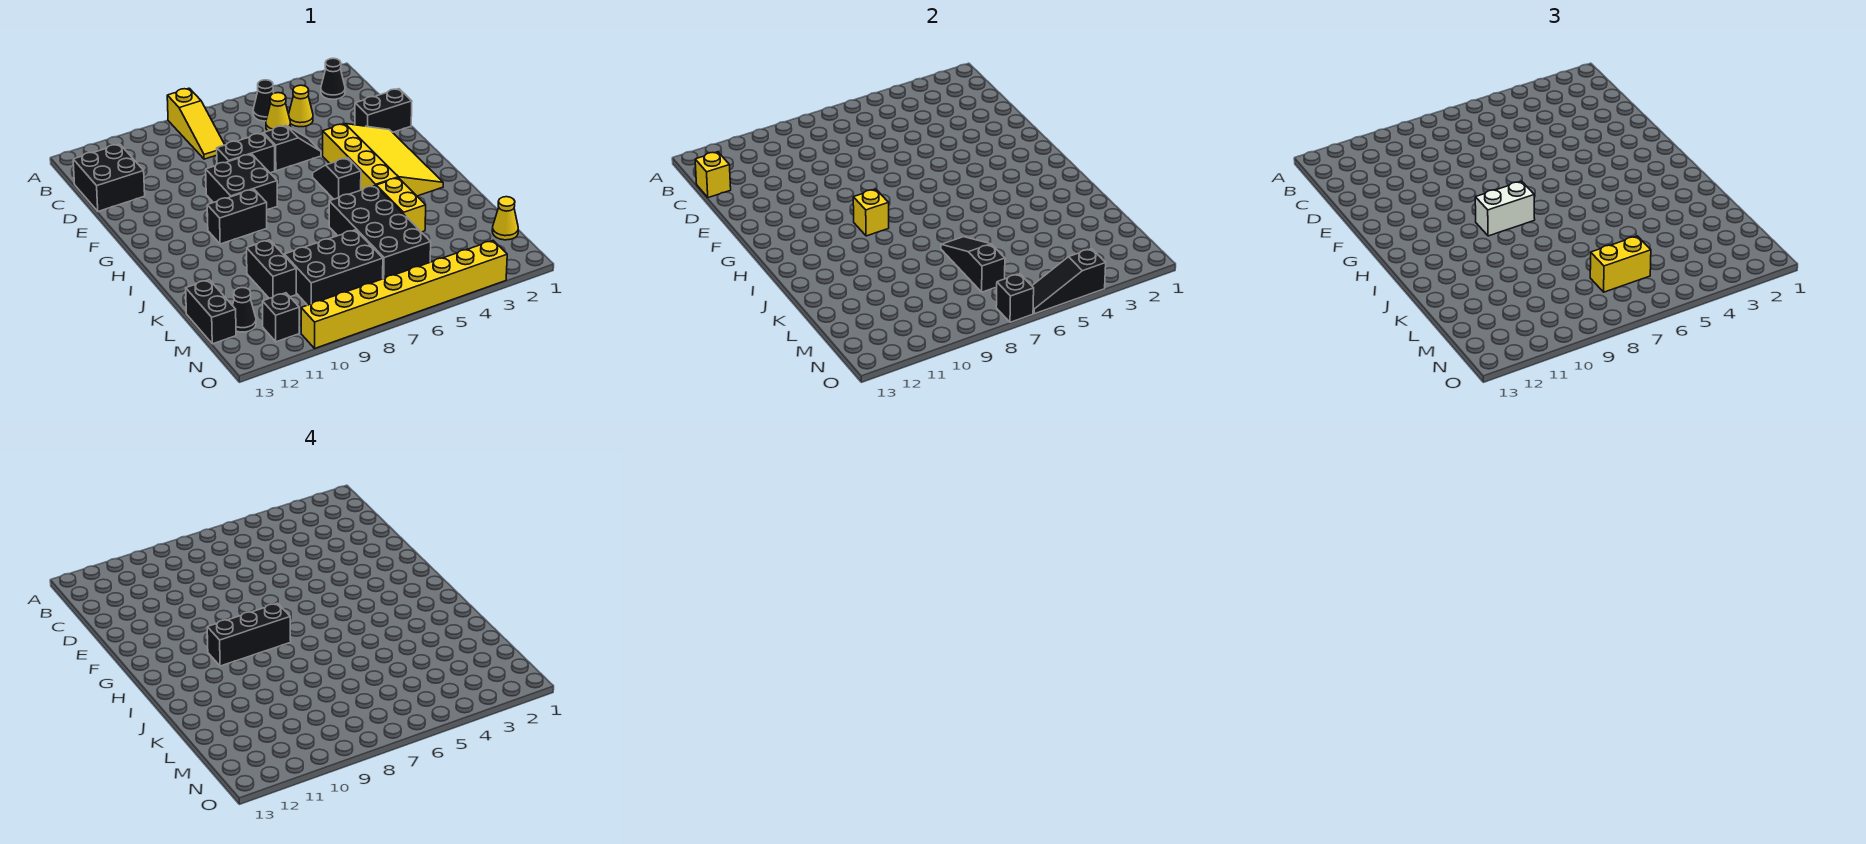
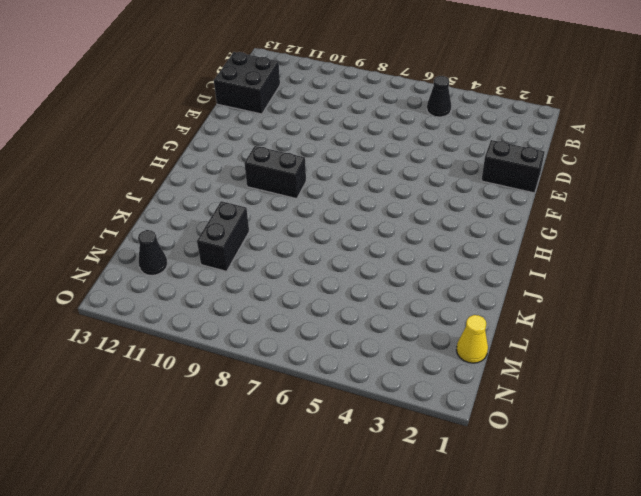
none -> yellow 1x3 slope [167,88,225,159]
none -> black 1x1 cone [321,58,345,99]
none -> yellow 1x1 cone [289,85,313,127]
none -> yellow 1x1 cone [266,93,291,131]

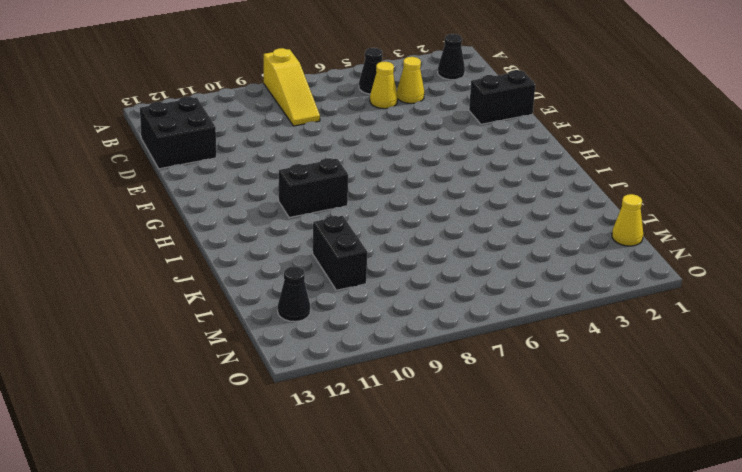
none -> black 1x2 slope [263,125,321,171]
none -> black 1x2 brick [217,133,275,173]
none -> yellow 3x4 slope [323,124,443,196]
none -> black 2x2 brick [206,154,277,210]

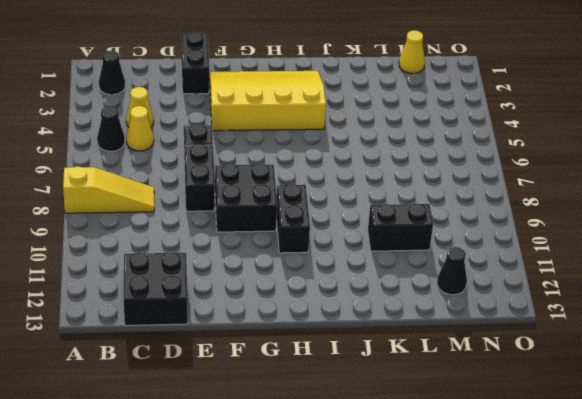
none -> black 1x2 slope [313,158,361,199]
none -> yellow 1x2 brick [376,178,426,232]
none -> black 2x4 brick [329,186,431,279]
none -> black 2x3 brick [284,230,383,305]

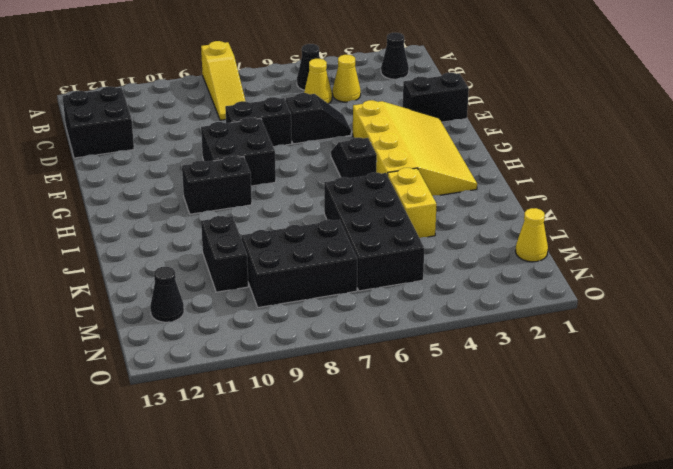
none -> black 1x2 brick [186,280,236,344]
none -> black 1x1 brick [262,293,299,342]
none -> yellow 1x8 brick [301,241,507,348]
none -> yellow 1x1 brick [695,152,731,198]

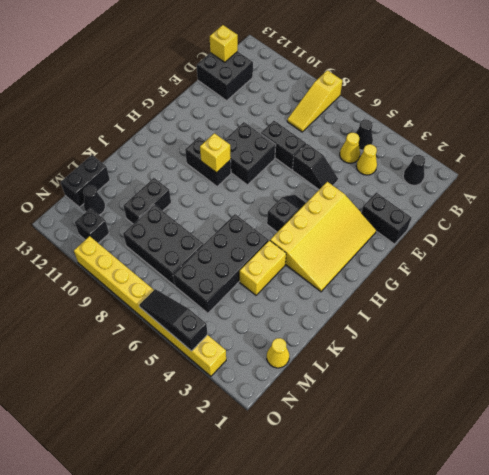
none -> black 1x3 slope [941,237,1005,292]
none -> black 1x1 brick [996,274,1034,322]
none -> white 1x2 brick [1475,181,1535,236]
none -> yellow 1x2 brick [1590,236,1651,292]

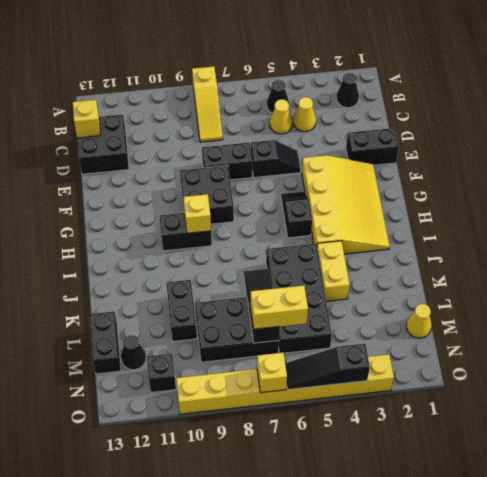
yellow 1x1 brick [257,353,287,393] -> black 1x1 brick [996,274,1034,322]
none -> white 1x2 brick [1475,181,1535,236]
none -> black 1x3 brick [207,603,291,666]

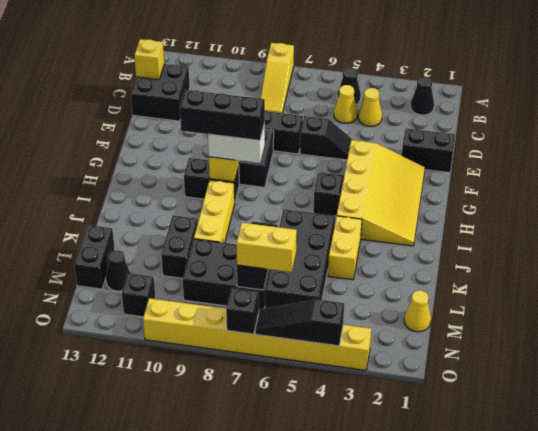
yellow 1x3 brick [194,180,235,243] -> none

